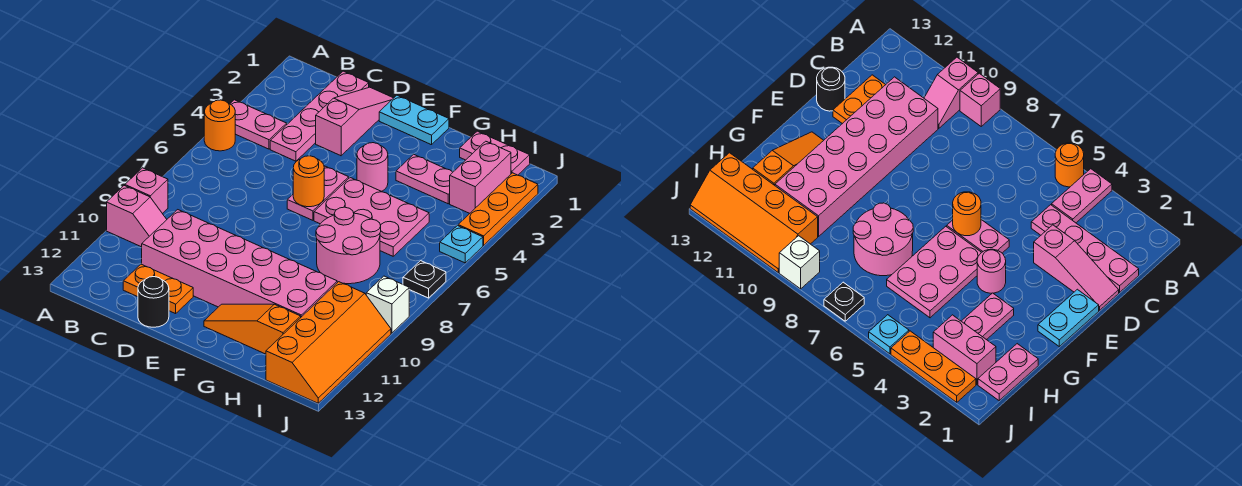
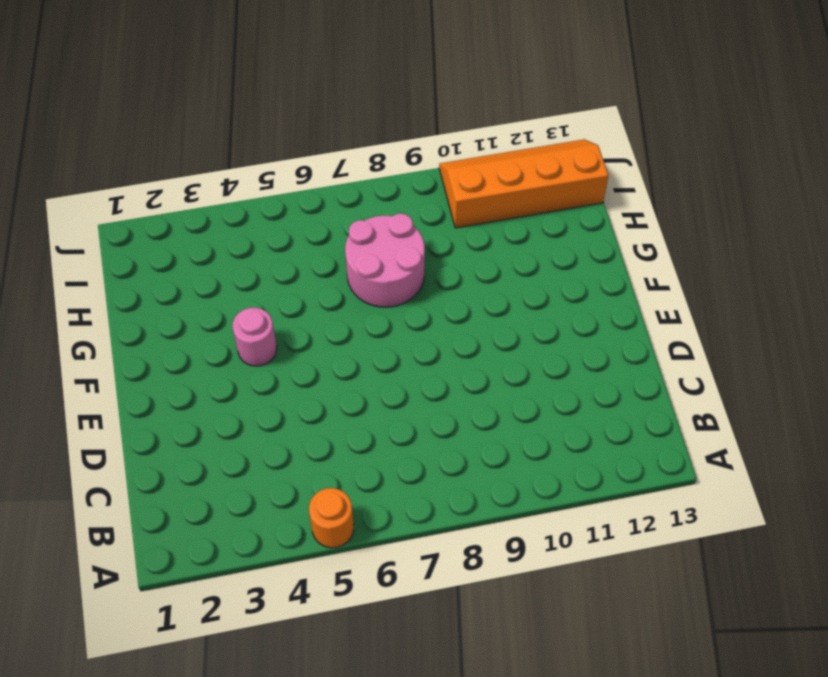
none -> pink 1x2 plate [230,100,287,149]
none -> pink 1x1 brick [125,168,168,214]
none -> pink 1x2 slope [107,186,167,247]

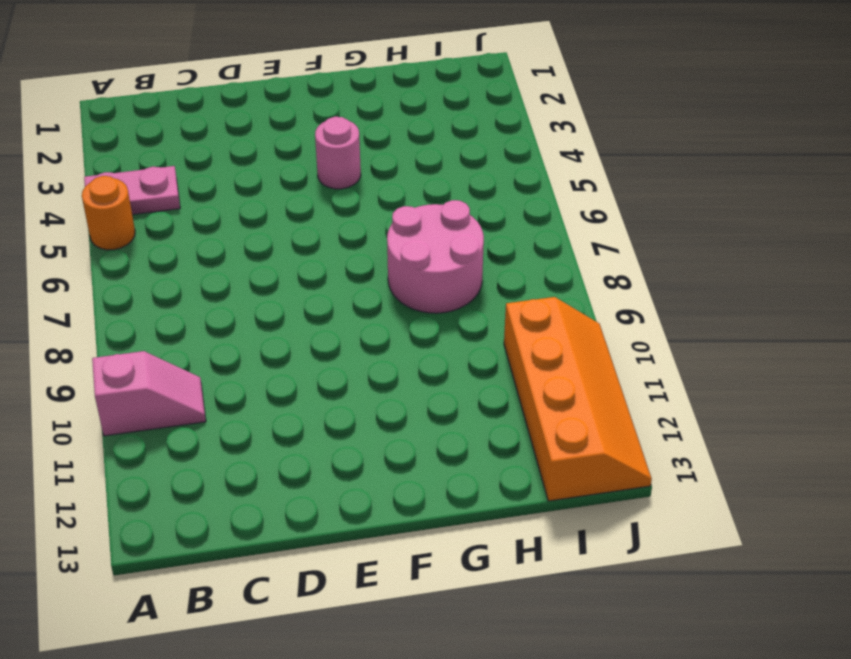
none -> pink 1x1 brick [125,168,168,214]
none -> pink 1x4 plate [270,71,369,161]
none -> pink 2x6 brick [142,210,337,317]

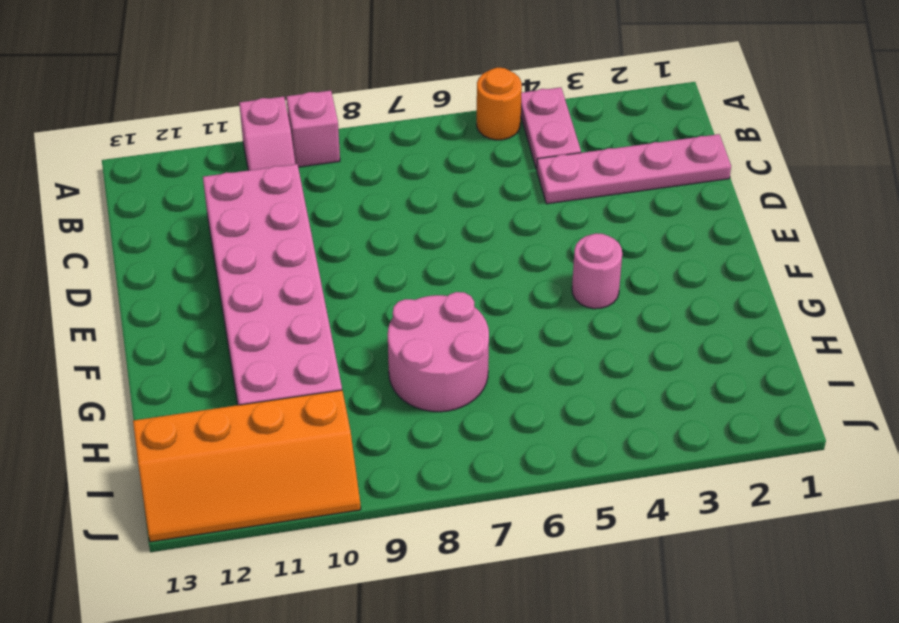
none -> orange 1x2 plate [123,264,193,314]
none -> pink 1x3 slope [316,87,393,156]
none -> black 1x1 round brick [138,277,169,327]

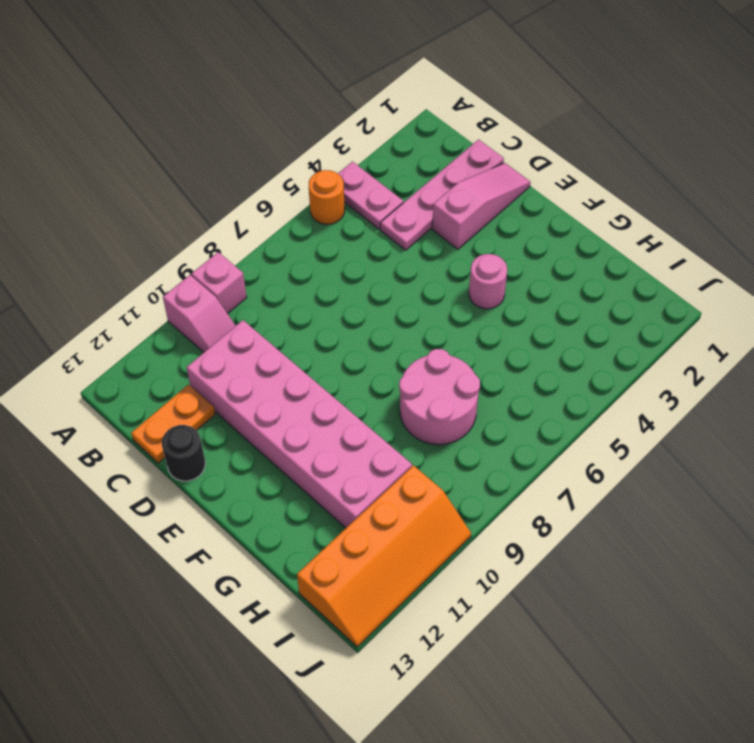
orange 1x2 plate [131,385,215,463] -> orange 1x2 plate turned to [123,264,193,314]
none -> cyan 1x2 plate [379,95,449,145]
none -> pink 1x2 plate [287,166,349,220]
none -> pink 2x3 plate [314,178,429,256]

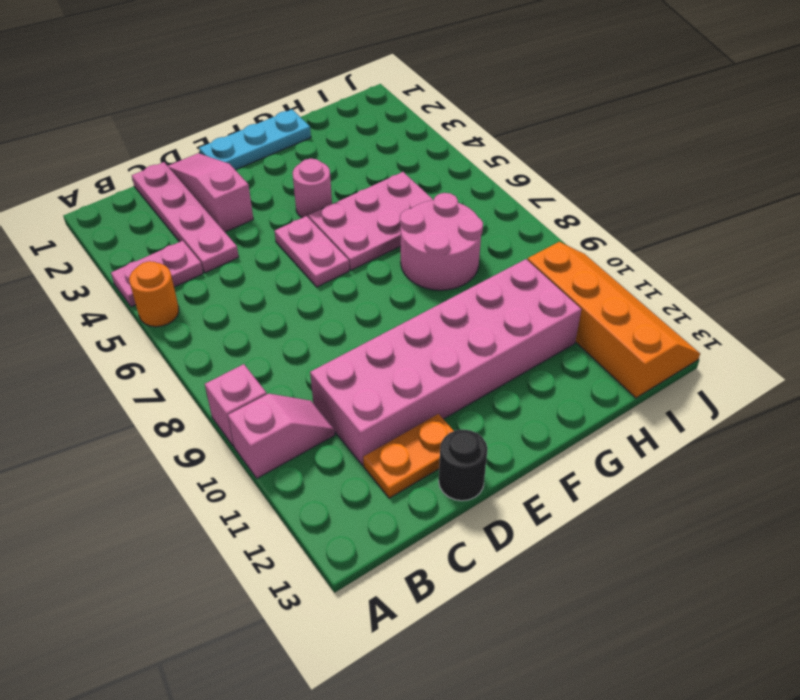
cyan 1x3 plate [199,110,311,170] -> cyan 1x2 plate [379,95,449,145]
none -> orange 1x3 slope [204,304,301,354]
none -> pink 1x2 plate [396,154,453,204]
none -> pink 1x2 plate [460,131,530,175]

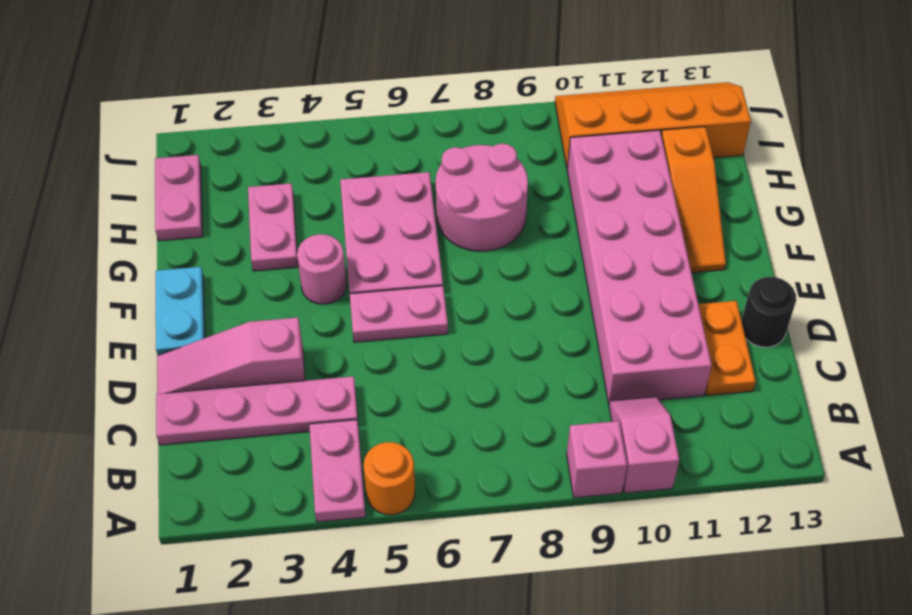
none -> pink 1x2 brick [450,141,511,213]
none -> orange 1x3 plate [458,173,538,245]
none -> cyan 1x1 plate [440,226,483,263]

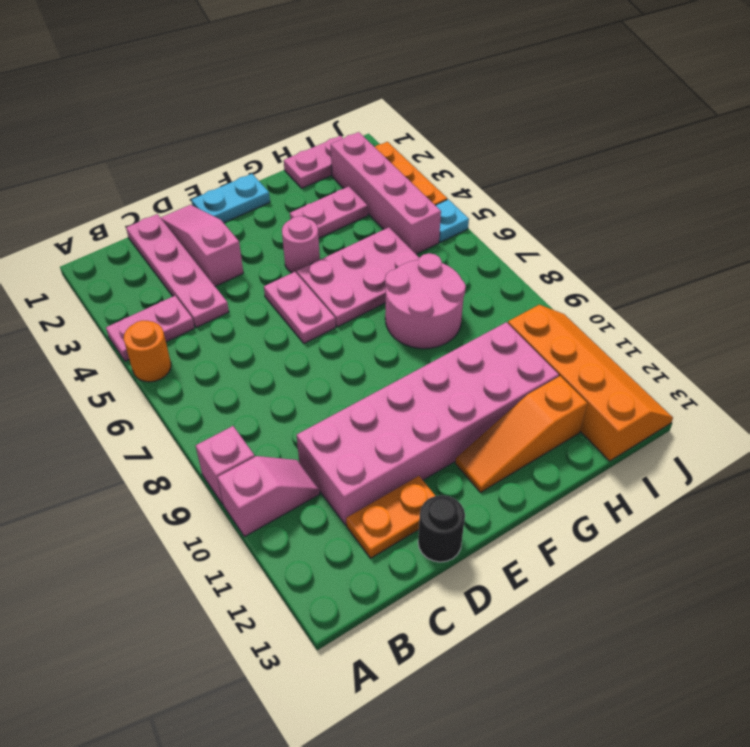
pink 1x4 brick [331,132,441,254] -> pink 1x2 brick [450,141,511,213]
none -> black 1x1 plate [403,261,446,298]
none -> white 1x1 brick [366,276,409,333]
none -> orange 1x1 round brick [293,156,324,207]

